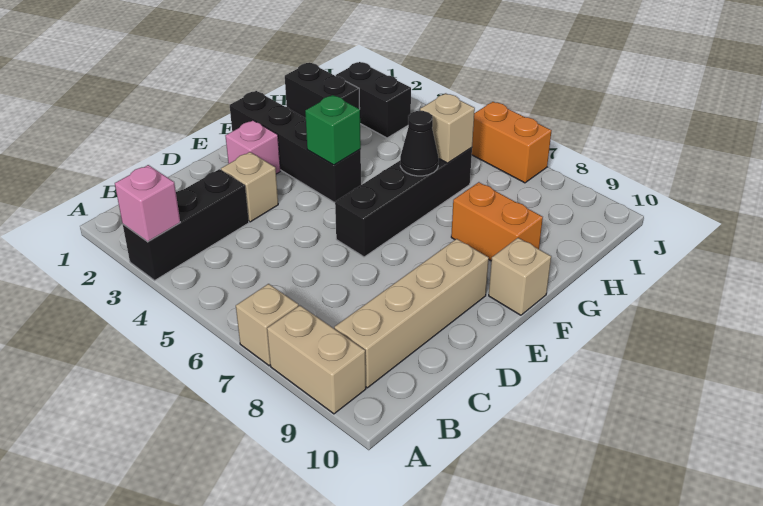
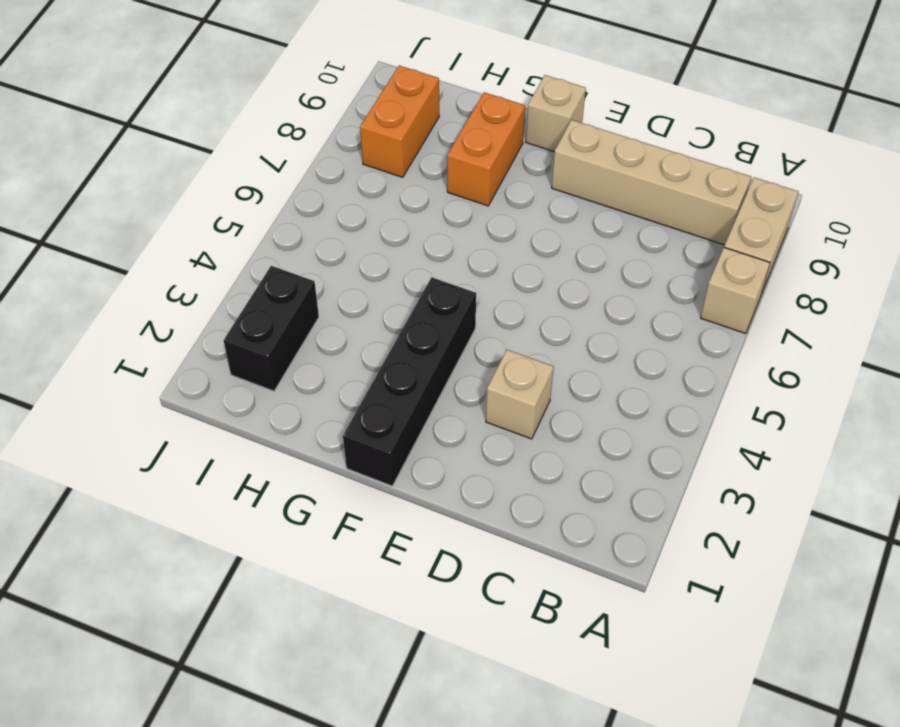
orange 1x2 brick [360,66,439,177] -> orange 1x2 brick moved to [472,102,552,183]
none -> black 1x3 brick [123,169,249,280]
none -> pink 1x1 brick [226,120,280,174]
none -> black 1x4 brick [335,148,472,257]

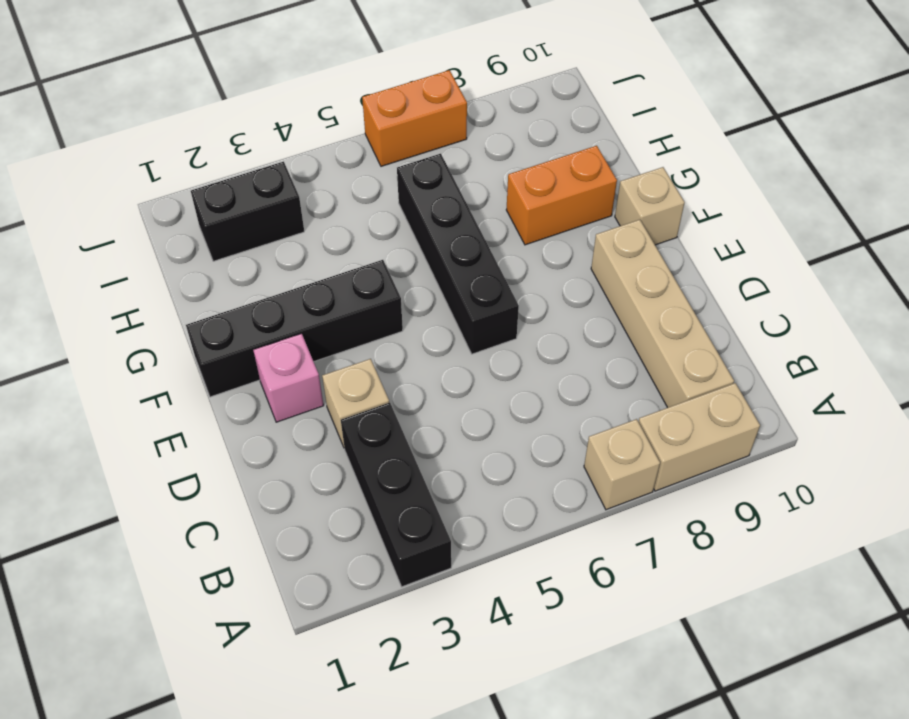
none -> black 1x2 brick [285,63,360,118]
none -> pink 1x1 brick [115,165,180,242]
none -> green 1x1 brick [305,95,361,165]

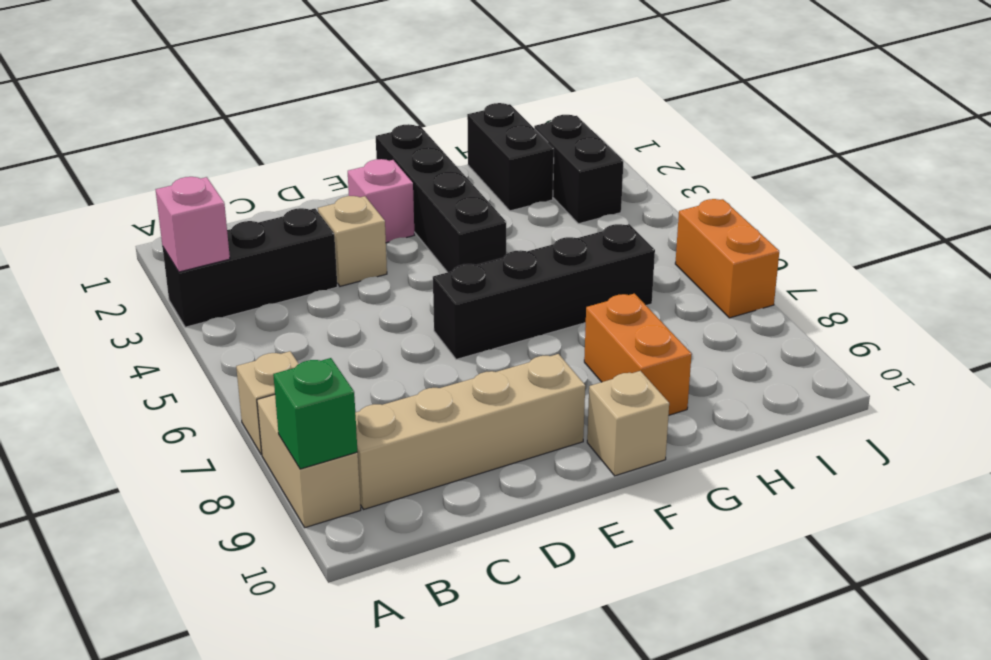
green 1x1 brick [273,358,357,469] -> green 1x1 brick moved to [305,95,361,165]
none -> black 1x1 cone [400,111,439,176]
none -> tan 1x1 brick [420,93,475,163]

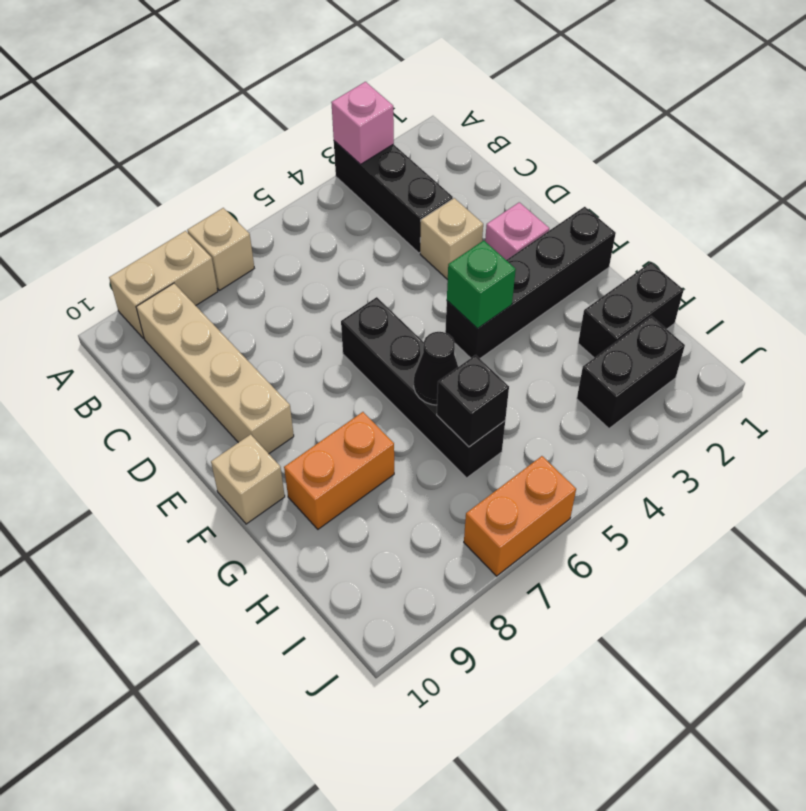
black 1x1 brick [437,355,509,447] -> tan 1x1 brick [420,93,475,163]

